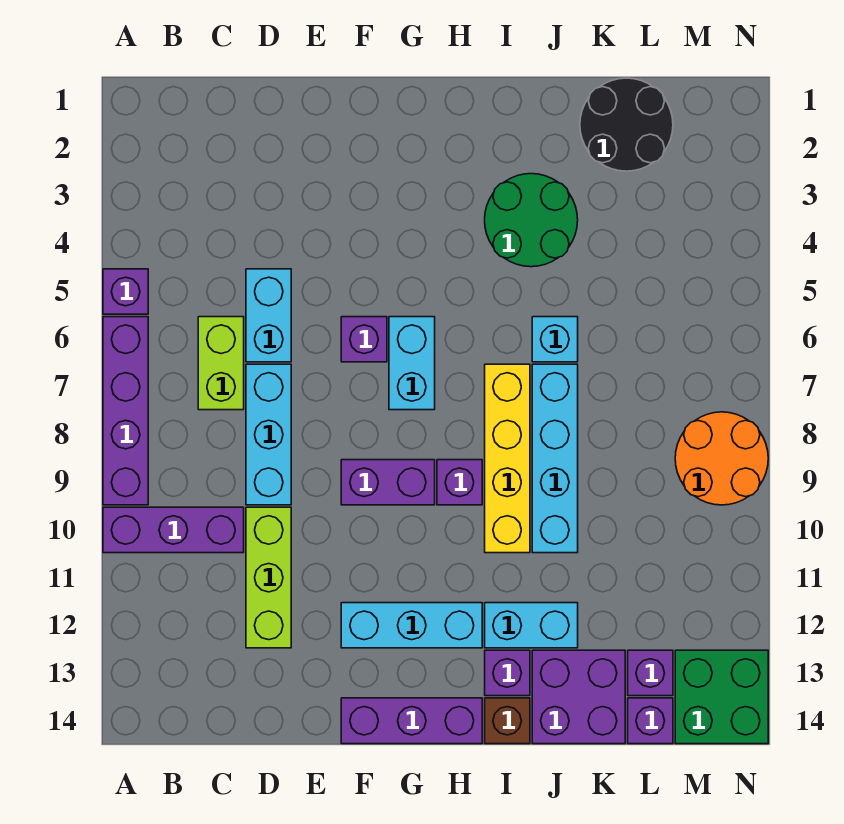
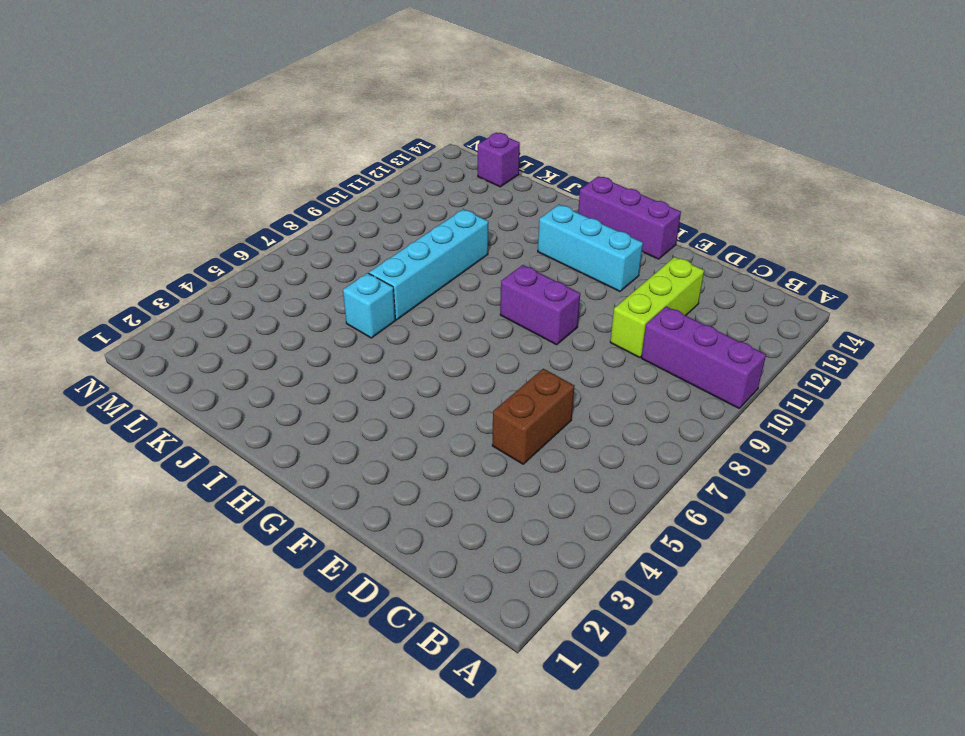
brown 1x2 brick [492,369,574,464] -> cyan 1x2 brick [246,269,291,362]
none -> purple 1x1 brick [103,269,148,314]
none -> purple 1x4 brick [103,317,148,505]
none -> lime 1x2 brick [198,317,244,410]

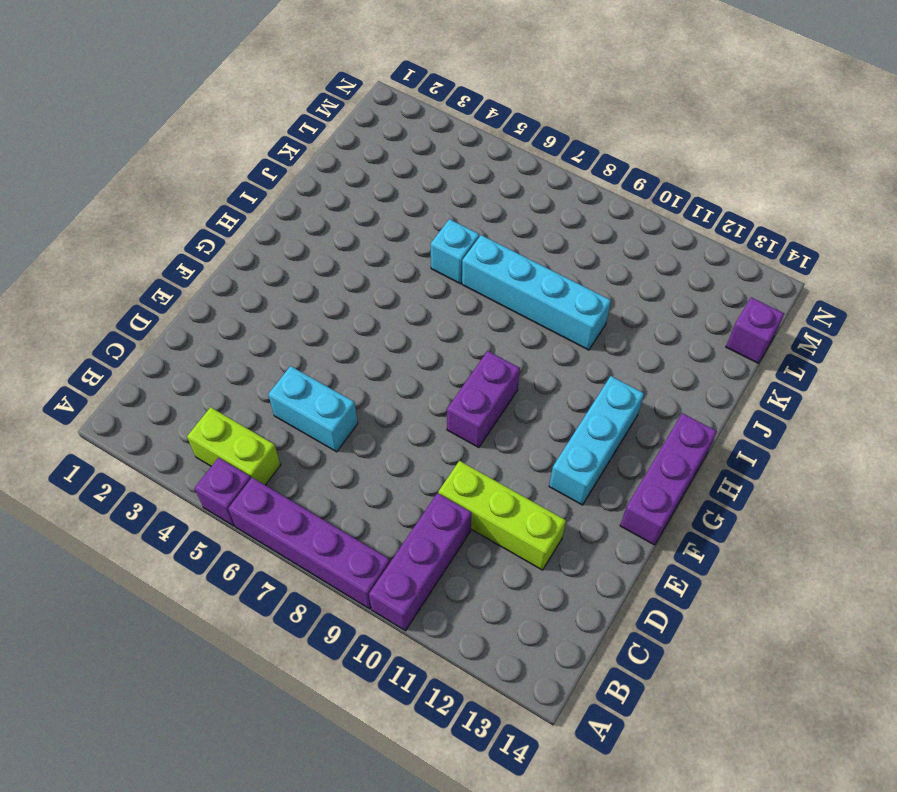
lime 1x2 brick [187,407,281,485] -> lime 1x2 brick moved to [198,317,244,410]
none -> cyan 1x3 brick [246,364,291,505]
none -> purple 1x1 brick [341,317,387,362]
none -> cyan 1x2 brick [389,317,435,410]

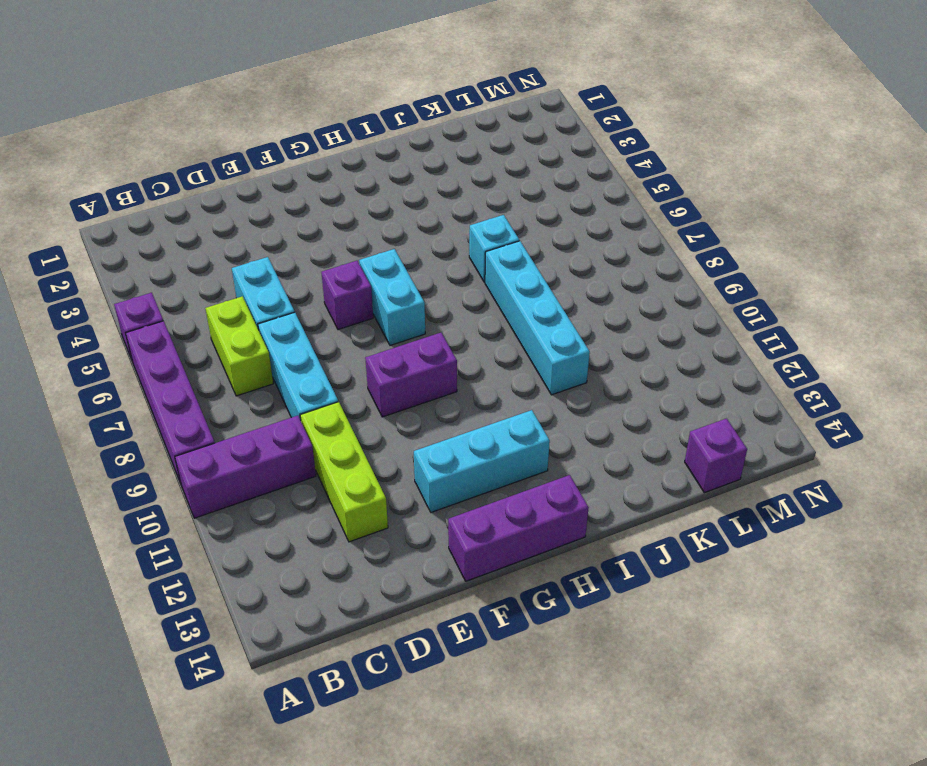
none -> purple 1x1 brick [437,460,482,505]
none -> green 2x2 round brick [485,174,578,267]
none -> yellow 1x4 brick [485,364,530,553]

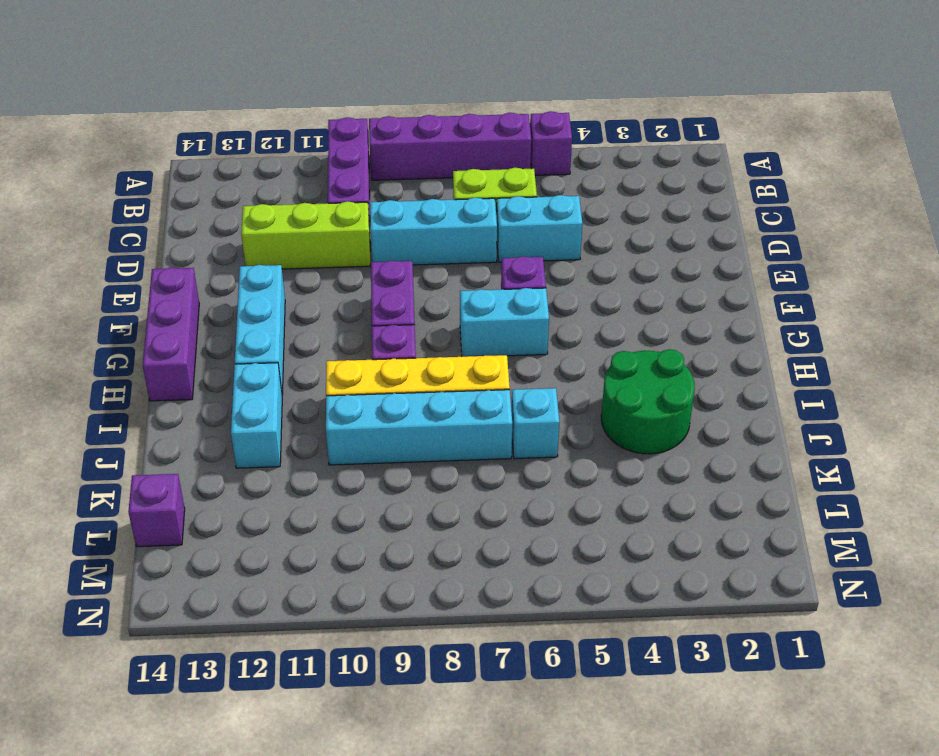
none -> purple 1x1 brick [485,650,530,696]
none -> brown 1x1 brick [485,698,530,744]
none -> purple 2x2 brick [532,650,625,744]

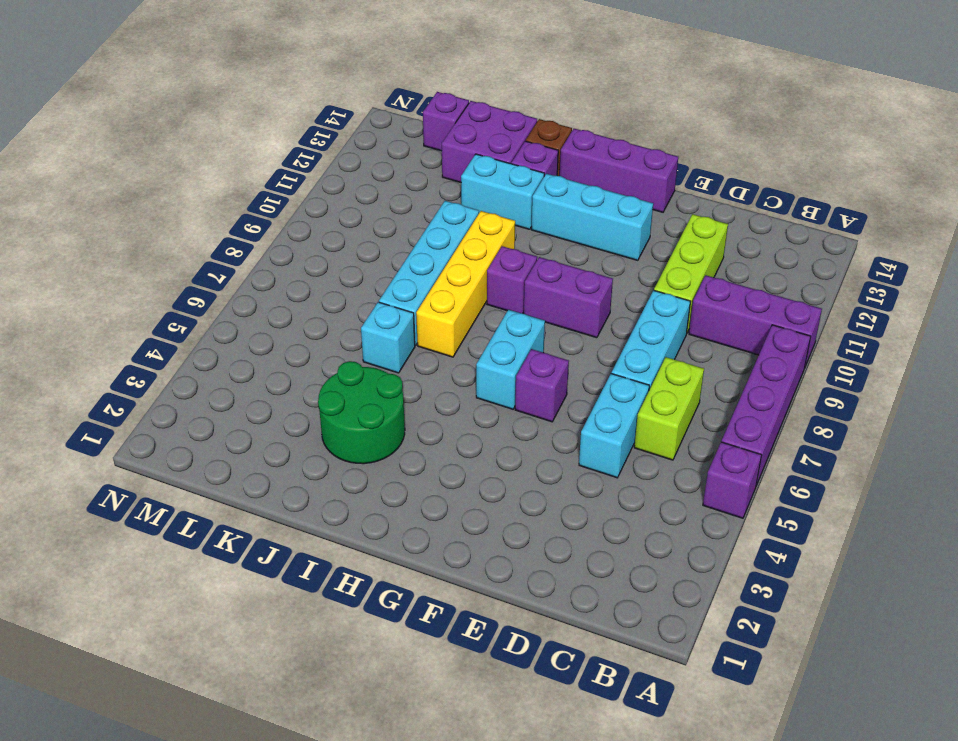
none -> black 2x2 round brick [580,78,673,171]
none -> purple 1x1 brick [628,650,673,696]
none -> orange 2x2 round brick [675,412,768,505]

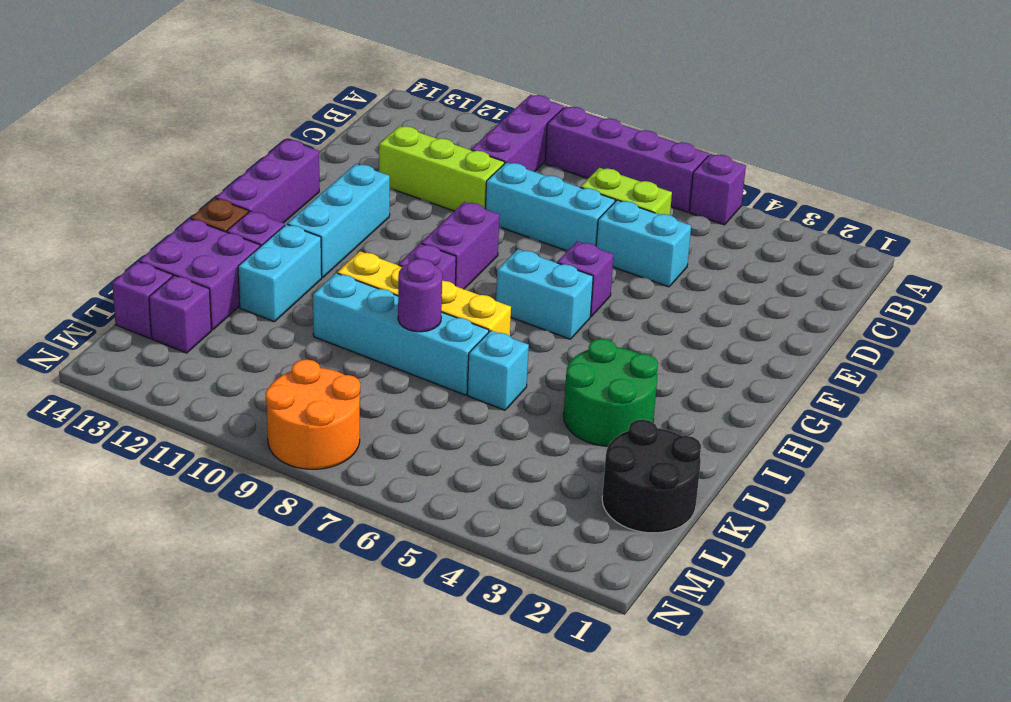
purple 1x1 round brick [398,259,442,332] -> none
none -> green 2x2 brick [675,650,768,744]

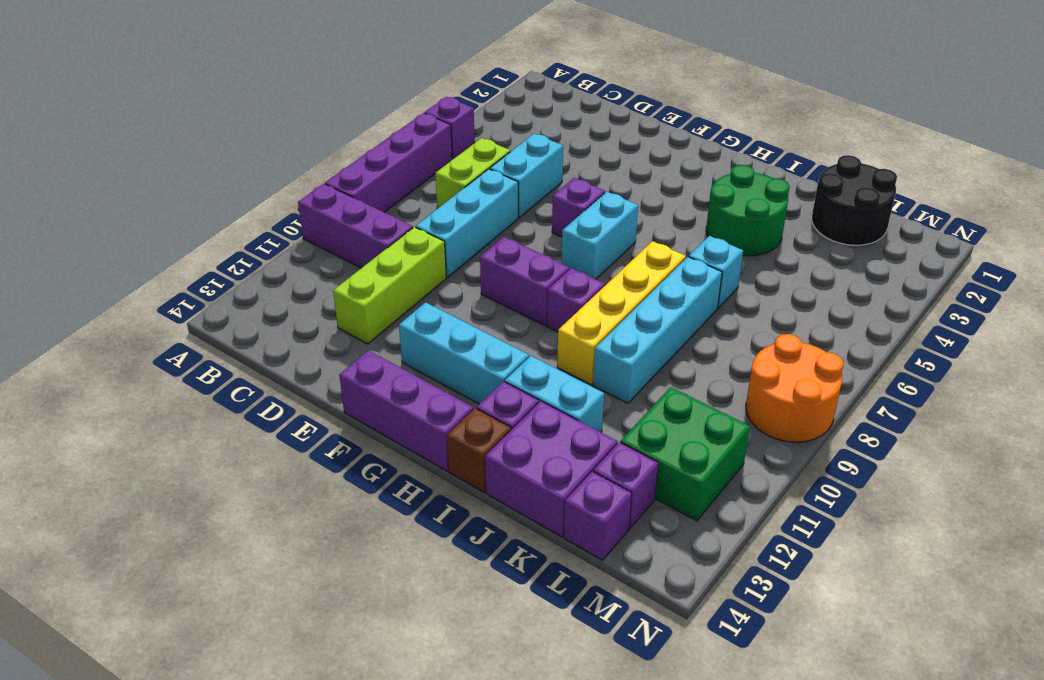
green 2x2 brick [621,387,750,521] -> green 2x2 brick moved to [675,650,768,744]

